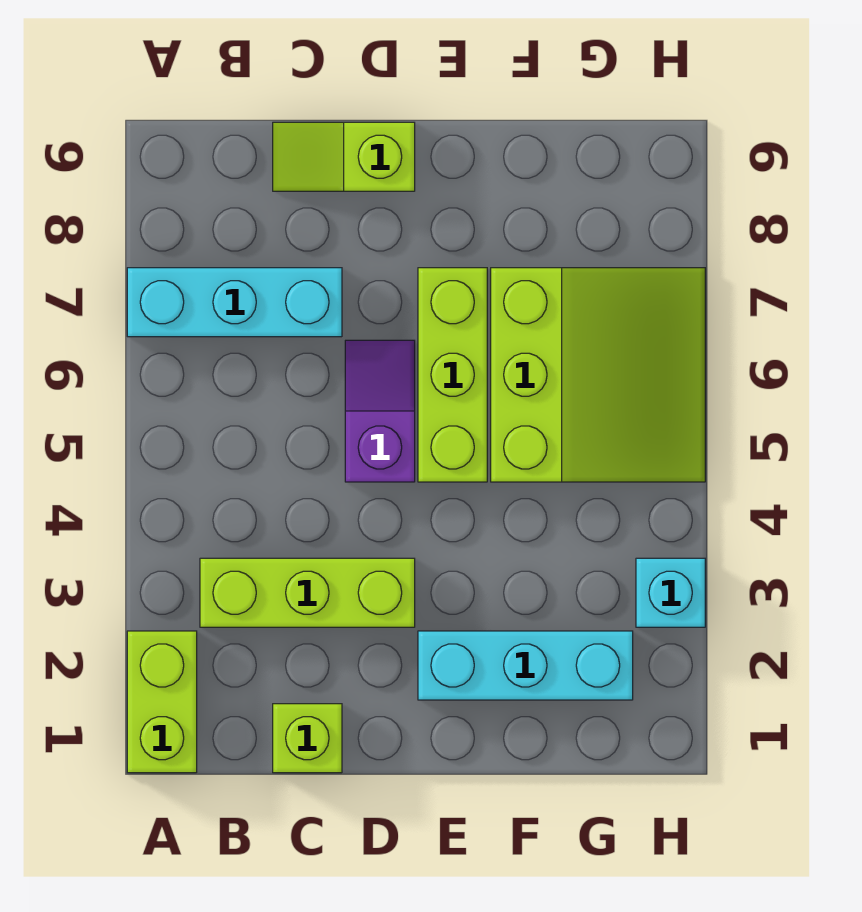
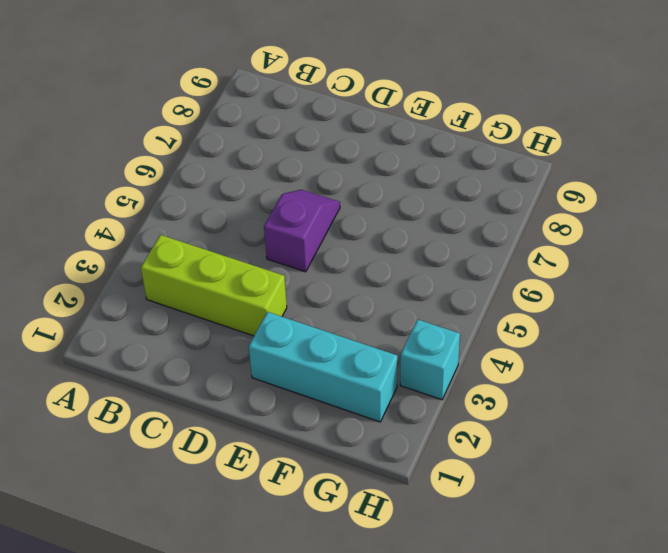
none -> lime 1x2 brick [127,631,197,773]
none -> cyan 1x3 brick [127,268,342,337]

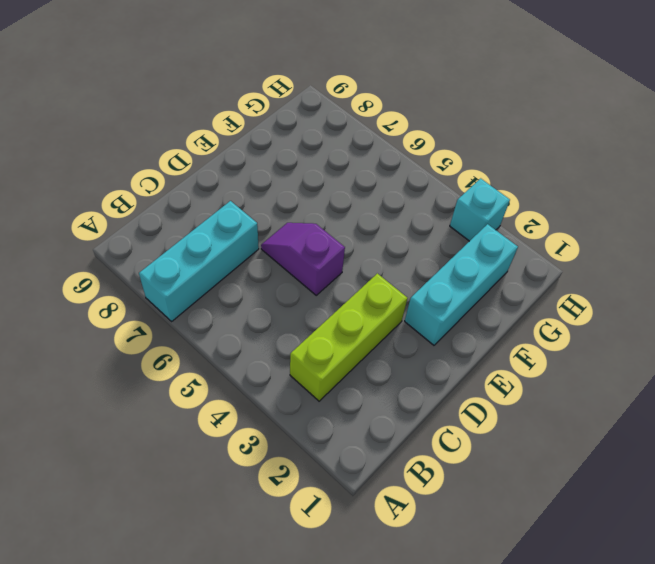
none -> lime 1x2 brick [127,631,197,773]
none -> lime 1x1 brick [273,704,342,773]

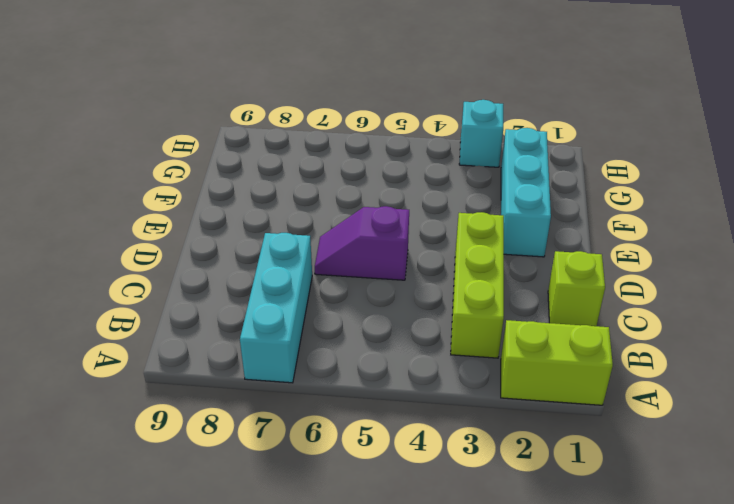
none -> lime 1x2 slope [273,122,415,191]
none -> lime 1x3 brick [418,268,487,482]

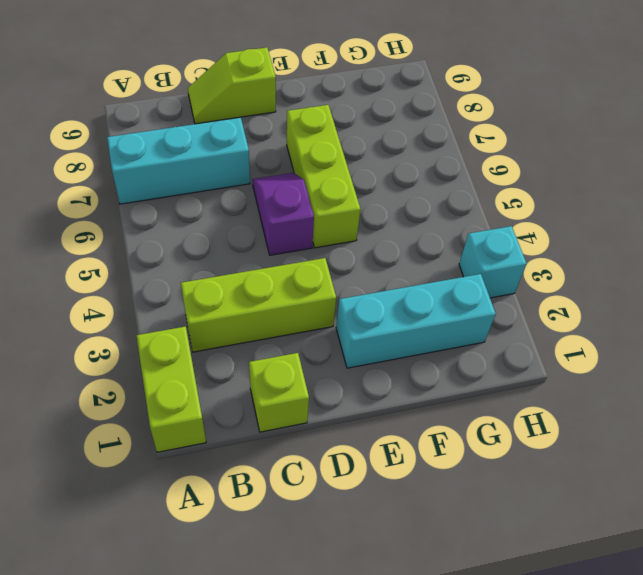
none -> lime 3x3 slope [491,268,705,482]

